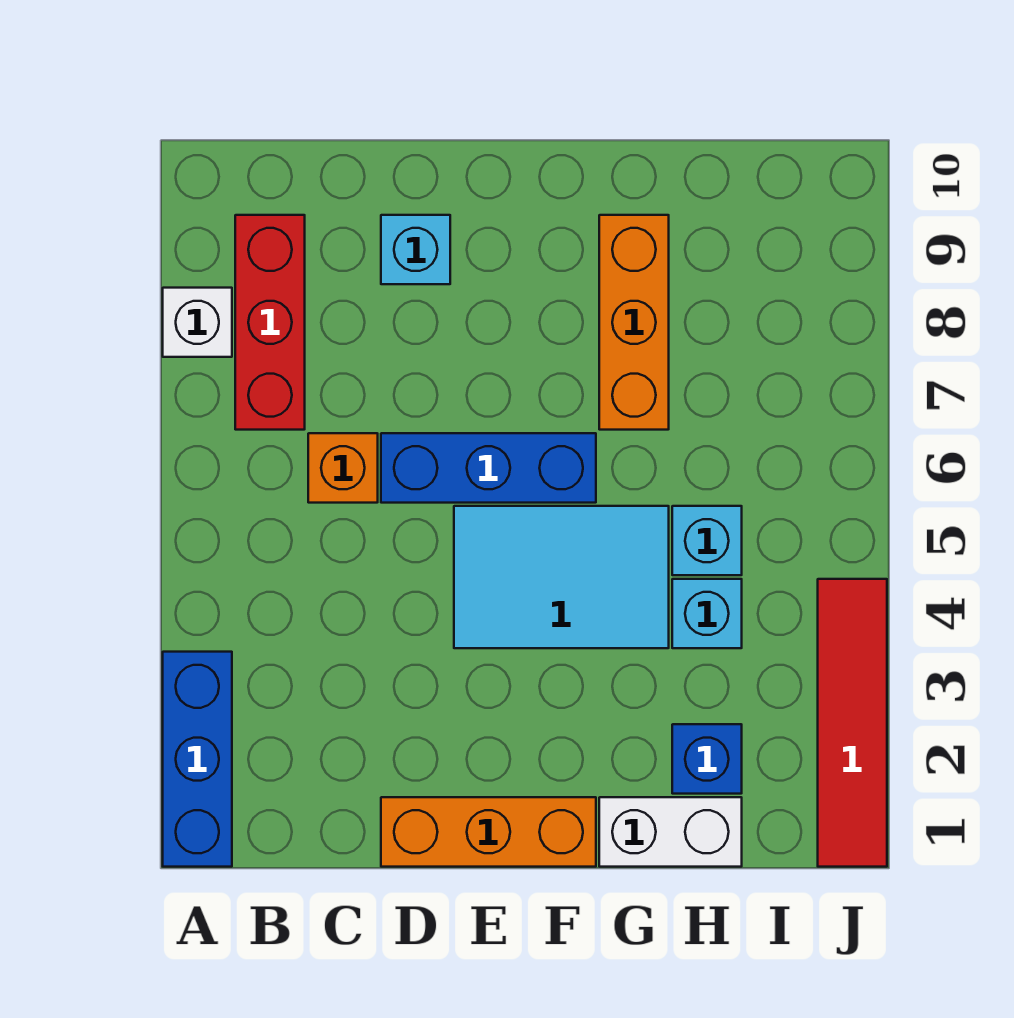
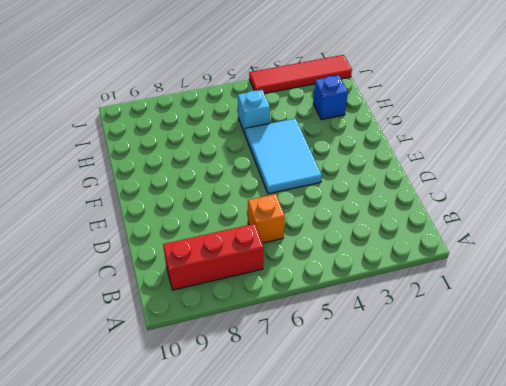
none -> blue 1x3 brick [163,652,232,867]
none -> white 1x1 brick [163,288,232,357]
none -> orange 1x3 brick [381,797,596,867]

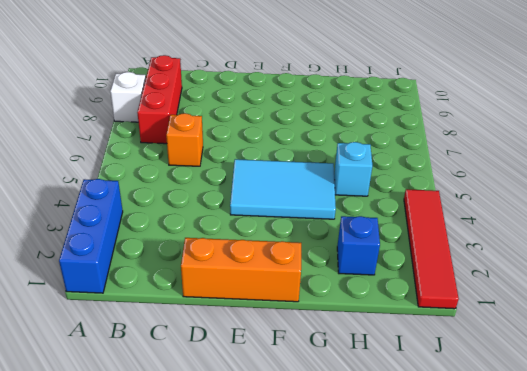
none -> blue 1x3 brick [381,433,596,503]
none -> cyan 1x1 brick [381,215,450,284]
none -> white 1x2 brick [599,797,742,867]

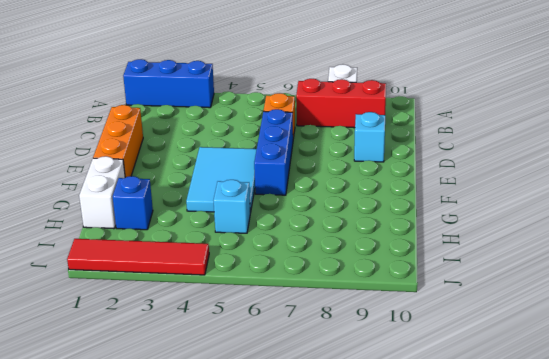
none -> orange 1x3 brick [599,215,669,430]
none -> cyan 1x1 brick [672,579,742,648]

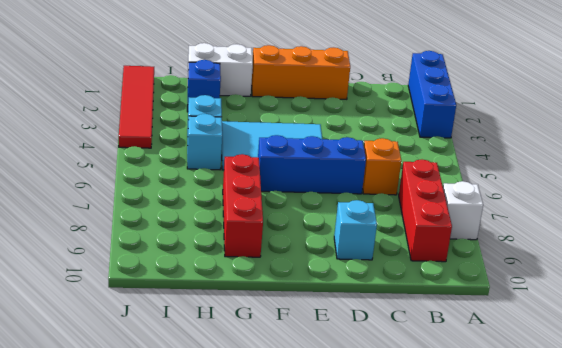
red 1x3 brick [223,154,263,257] -> orange 1x3 brick [599,215,669,430]

